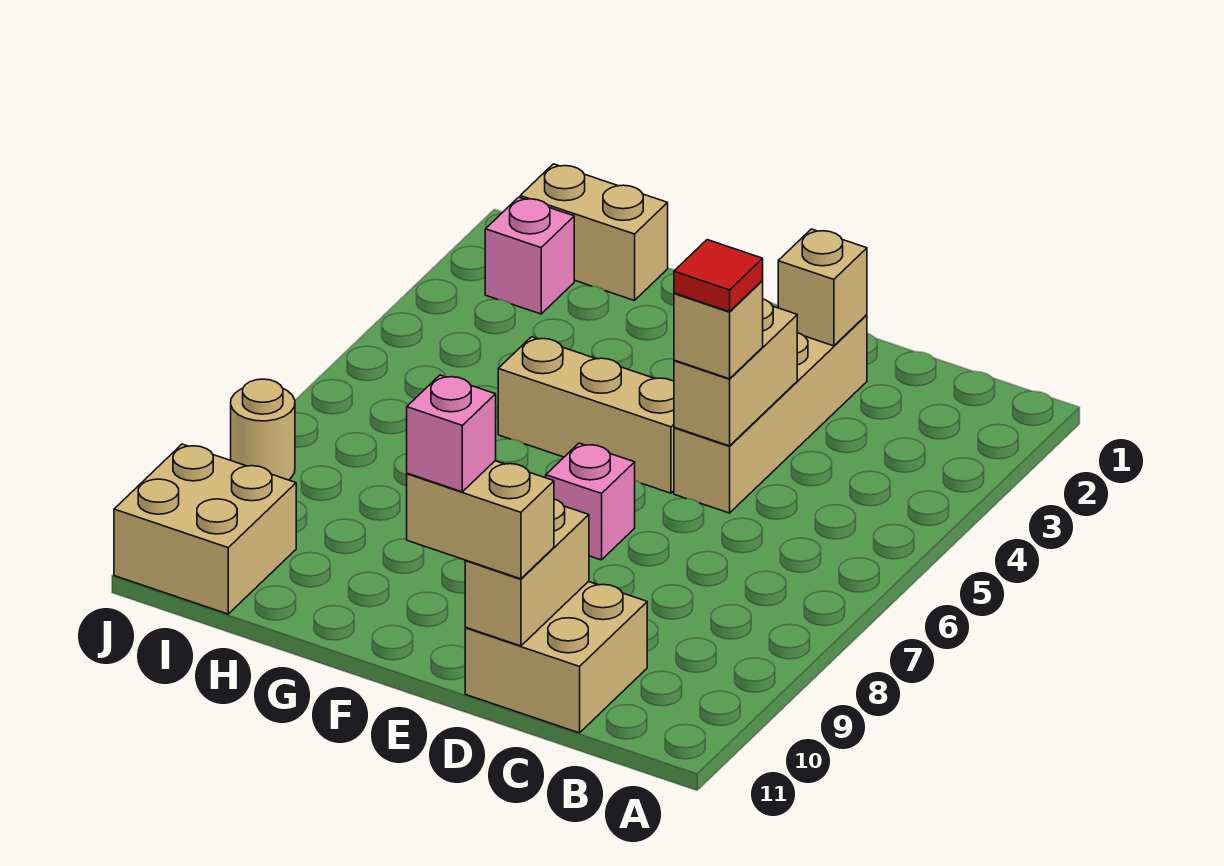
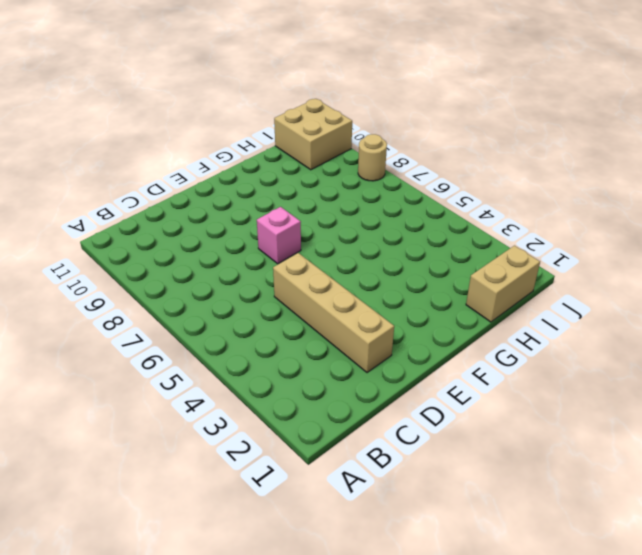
none -> tan 2x2 brick [465,582,647,733]
none -> tan 1x3 brick [498,337,674,493]
none -> pink 1x1 brick [485,197,574,314]

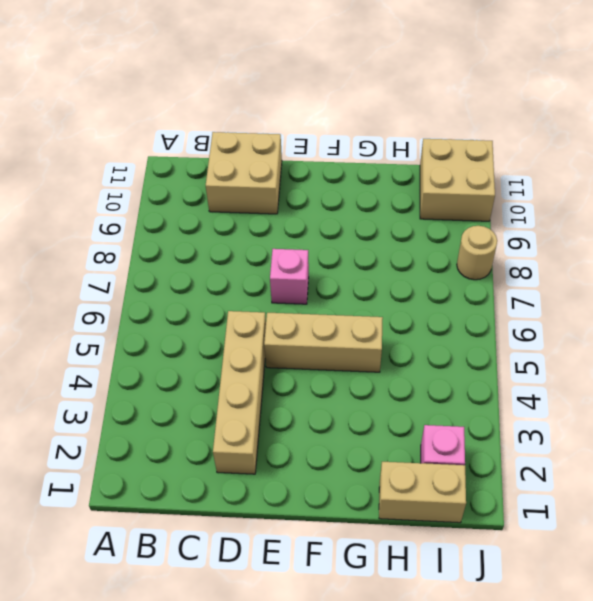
none -> tan 1x1 brick [778,229,867,346]
none -> tan 1x2 brick [674,299,797,446]
none -> tan 1x2 brick [465,499,589,646]

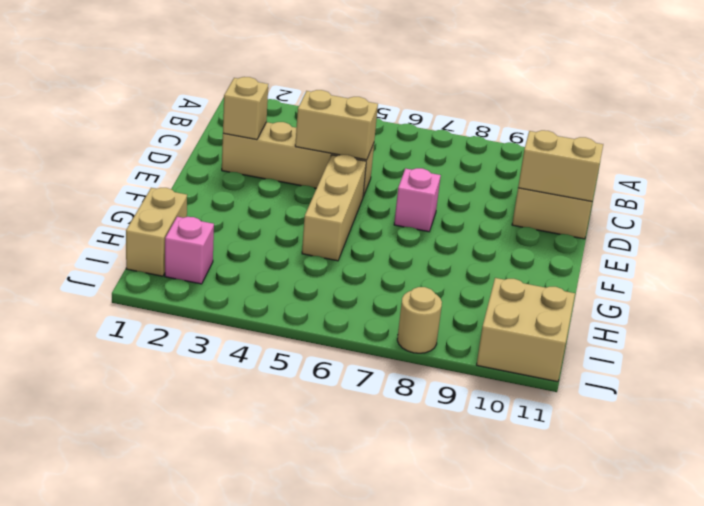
none -> tan 1x1 brick [674,281,763,379]
none -> tan 1x2 brick [407,461,554,579]
none -> red 1x1 tile [674,240,763,312]

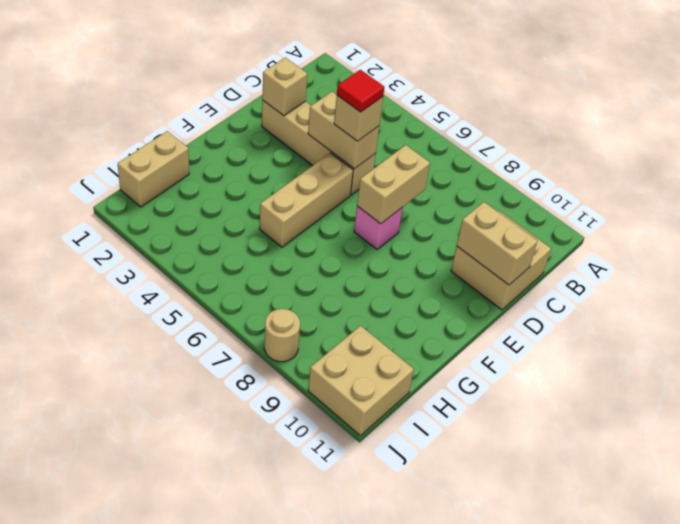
tan 1x2 brick [357,145,430,224] -> tan 1x2 brick moved to [407,461,554,579]
none -> pink 1x1 brick [485,197,574,314]
none -> pink 1x1 brick [407,375,496,492]

